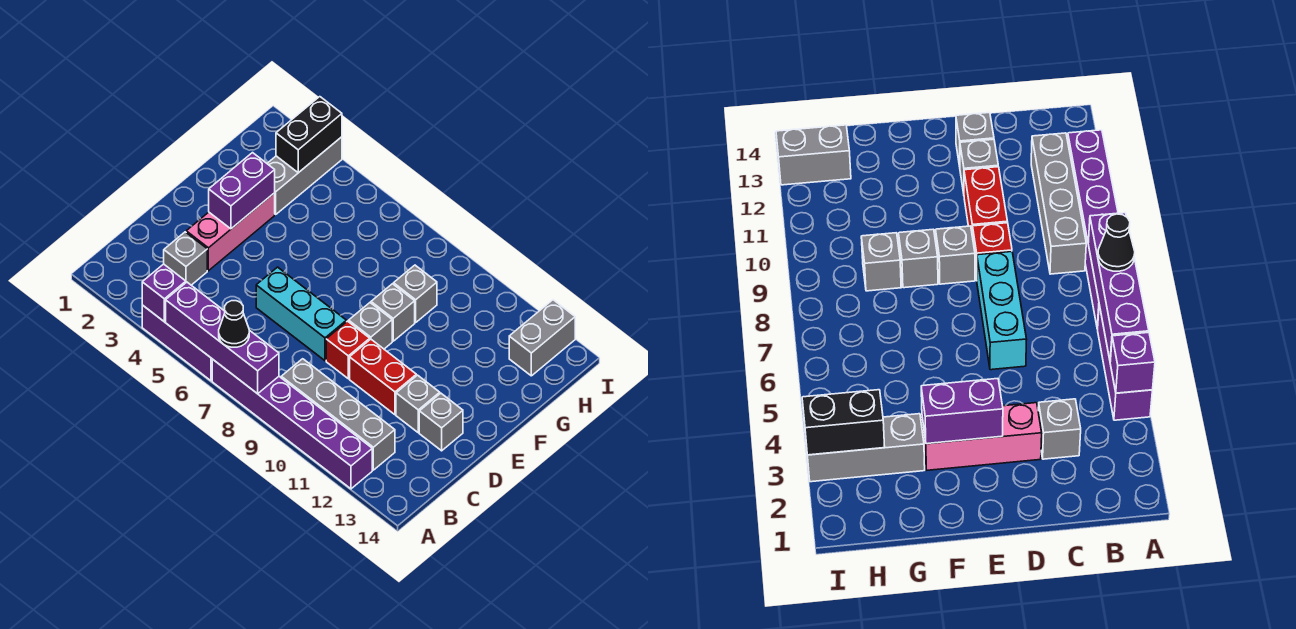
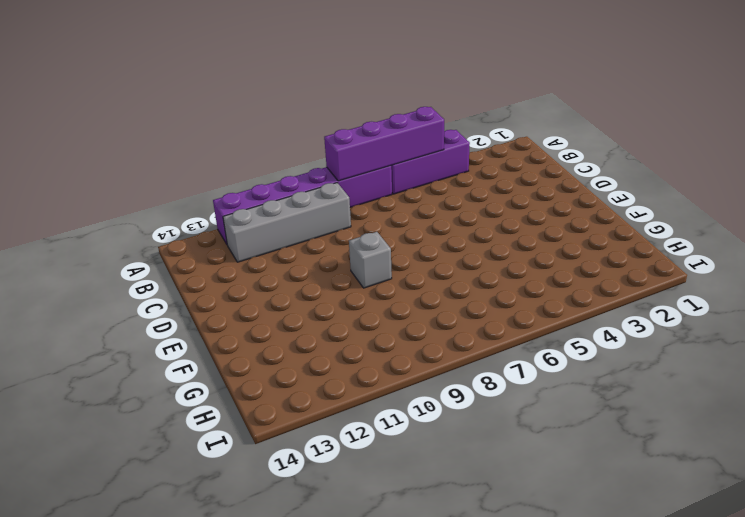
none -> grey 1x1 brick [164,232,207,285]
none -> pink 1x3 brick [186,193,275,271]
none -> cyan 1x3 brick [256,267,346,361]

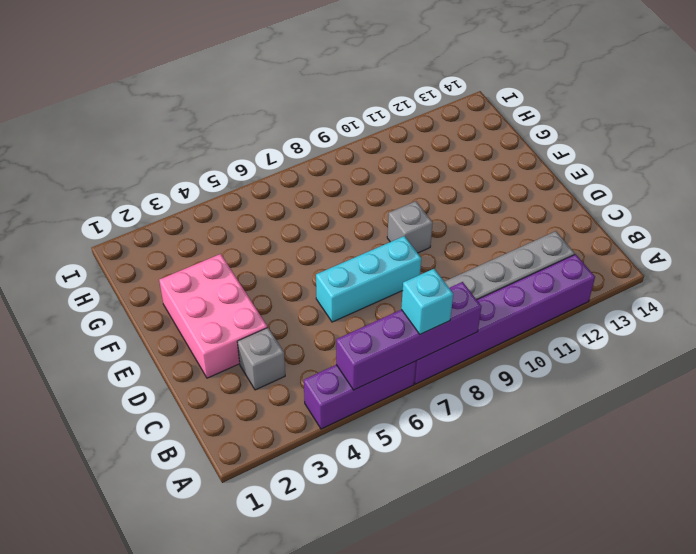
cyan 1x1 brick [401,269,453,334] -> black 1x1 cone [219,301,249,347]
pink 2x3 brick [159,254,267,378] -> pink 1x3 brick [186,193,275,271]
none -> red 1x1 brick [326,321,370,379]
none -> red 1x2 brick [350,339,416,415]
none -> grey 1x1 brick [396,375,440,433]

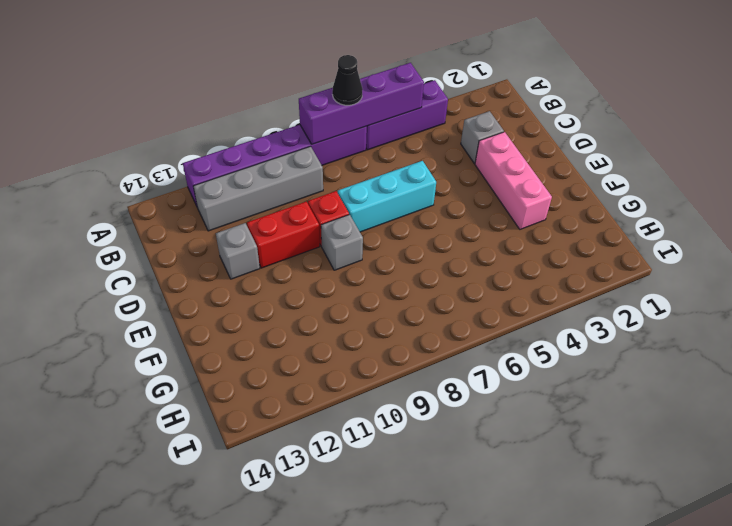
none -> grey 1x1 brick [419,393,463,451]
none -> grey 1x1 brick [371,284,415,341]
none -> grey 1x3 brick [267,137,342,214]

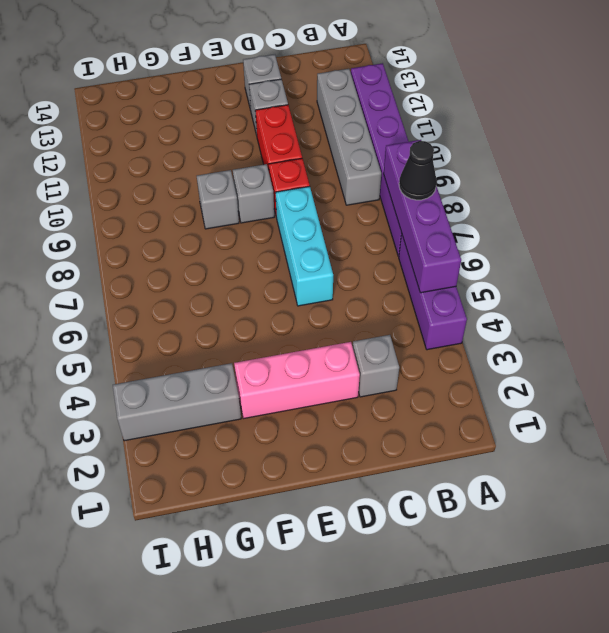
none -> grey 1x1 brick [394,265,437,322]
none -> grey 1x2 brick [509,300,575,376]
none -> purple 1x1 brick [142,264,186,322]

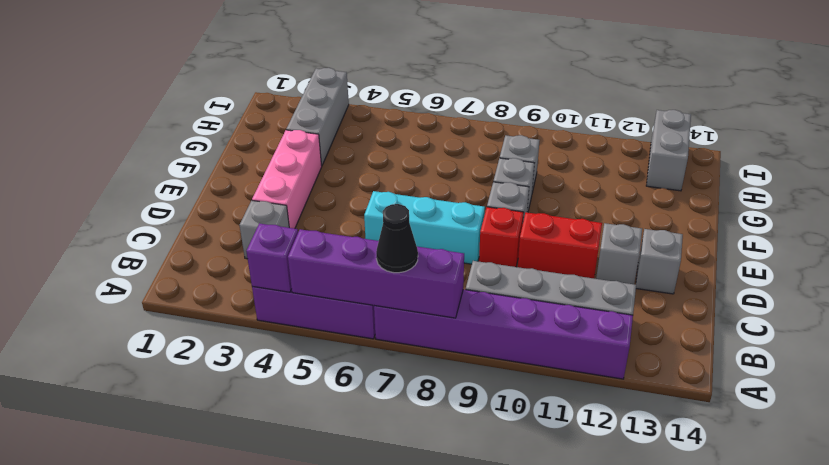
none -> purple 1x2 brick [209,153,275,229]
none -> black 1x2 brick [276,97,342,173]

